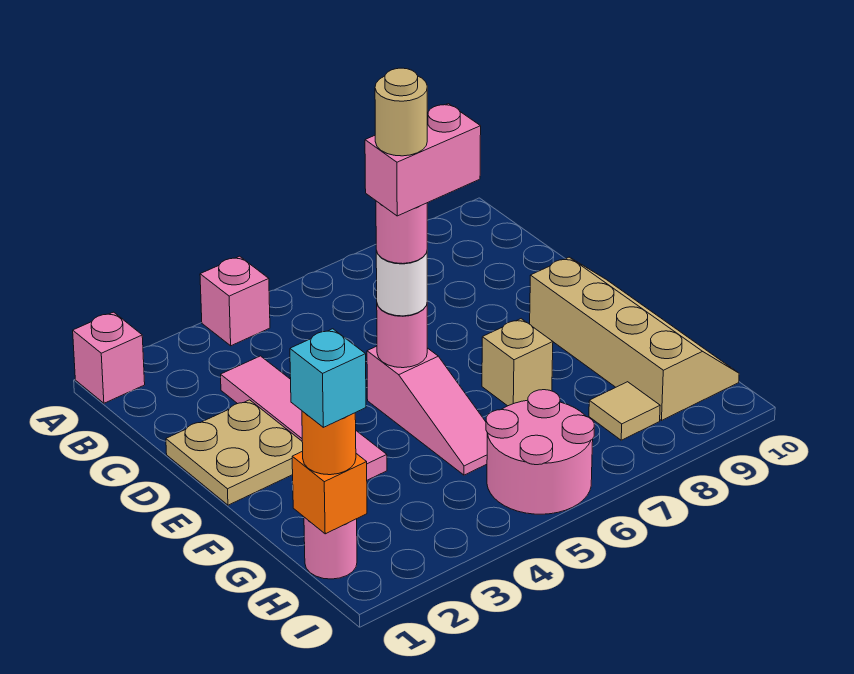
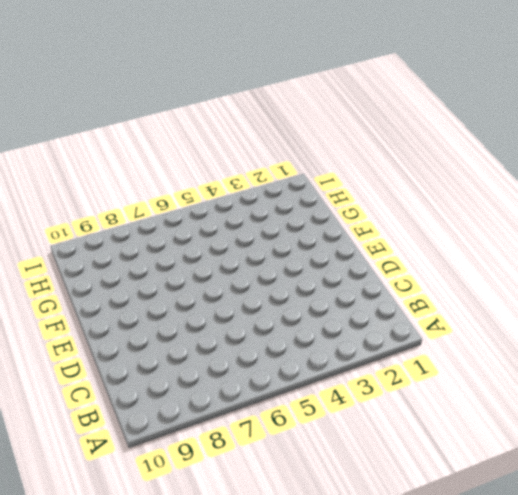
none -> pink 1x1 brick [73,312,145,403]
none -> pink 1x1 brick [200,256,270,346]
none -> pink 1x4 tile [221,356,387,480]

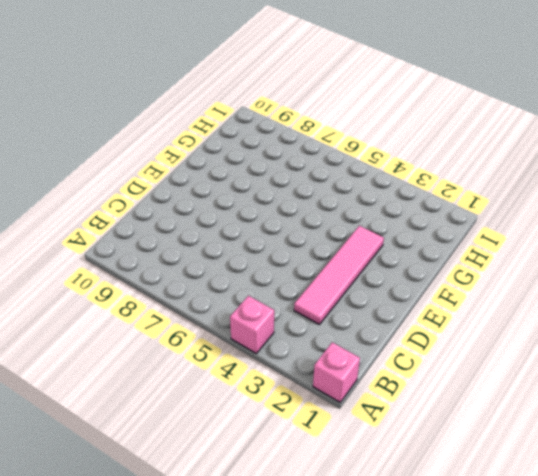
none -> tan 2x2 plate [166,400,303,505]
none -> pink 1x3 slope [367,346,487,475]
none -> tan 2x4 slope [530,257,739,420]

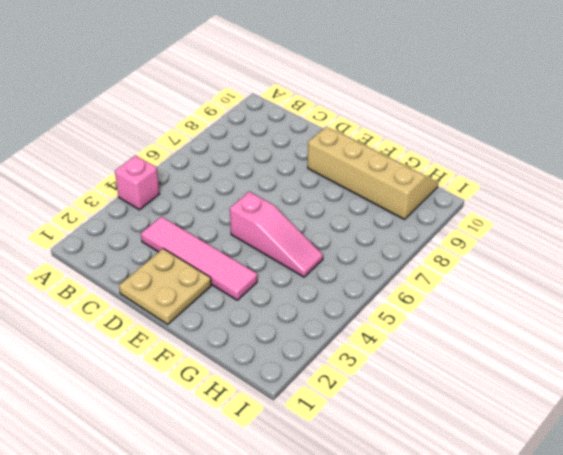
none -> pink 1x1 brick [73,312,145,403]
none -> tan 1x1 brick [482,319,553,406]
none -> pink 1x1 round brick [304,517,357,579]

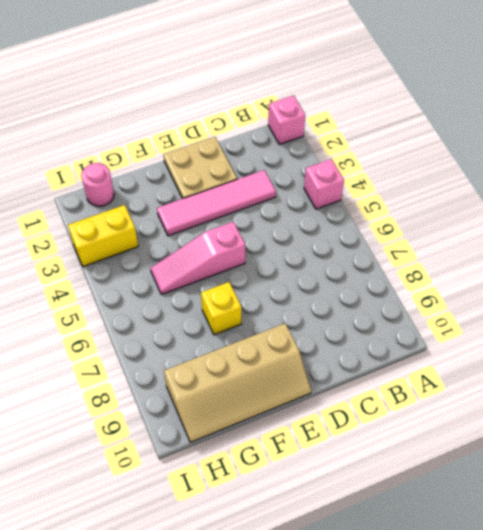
yellow 1x1 brick [201,282,241,335] -> tan 1x1 brick [482,319,553,406]
yellow 1x2 brick [68,205,138,266] -> none
none -> pink 2x2 round brick [486,390,594,514]
none -> tan 1x1 tile [589,382,660,440]
none -> pink 1x1 round brick [377,304,427,368]

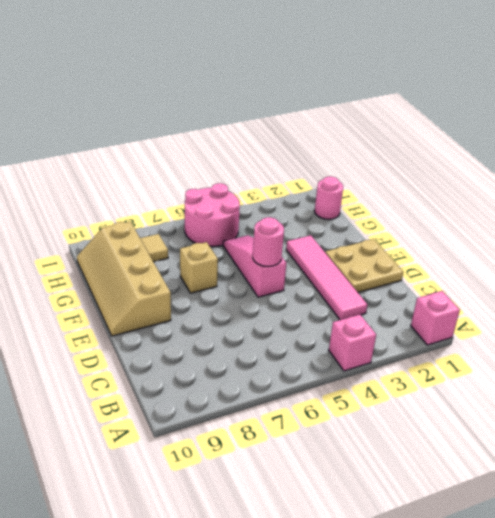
none -> orange 1x1 brick [292,451,367,534]
none -> white 1x1 round brick [376,251,427,316]
none -> orange 1x1 round brick [302,411,356,475]

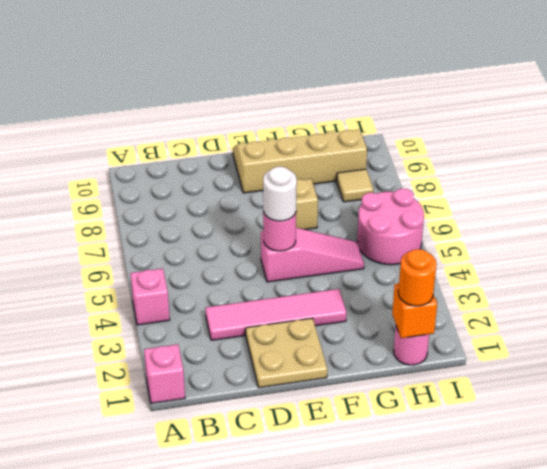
none -> pink 1x1 round brick [376,201,427,264]
none -> cyan 1x1 brick [290,329,366,427]
none -> pink 1x2 brick [365,104,481,216]

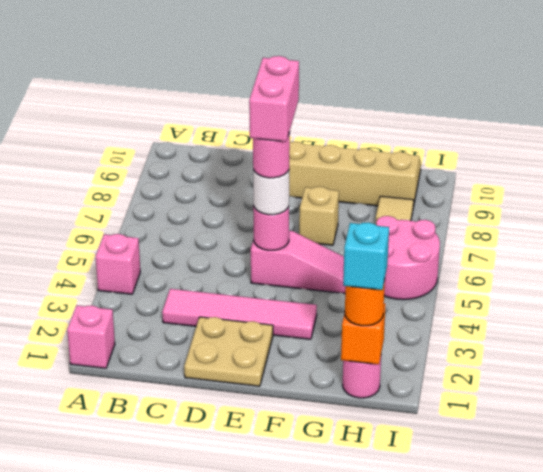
none -> tan 1x1 round brick [375,68,427,156]

